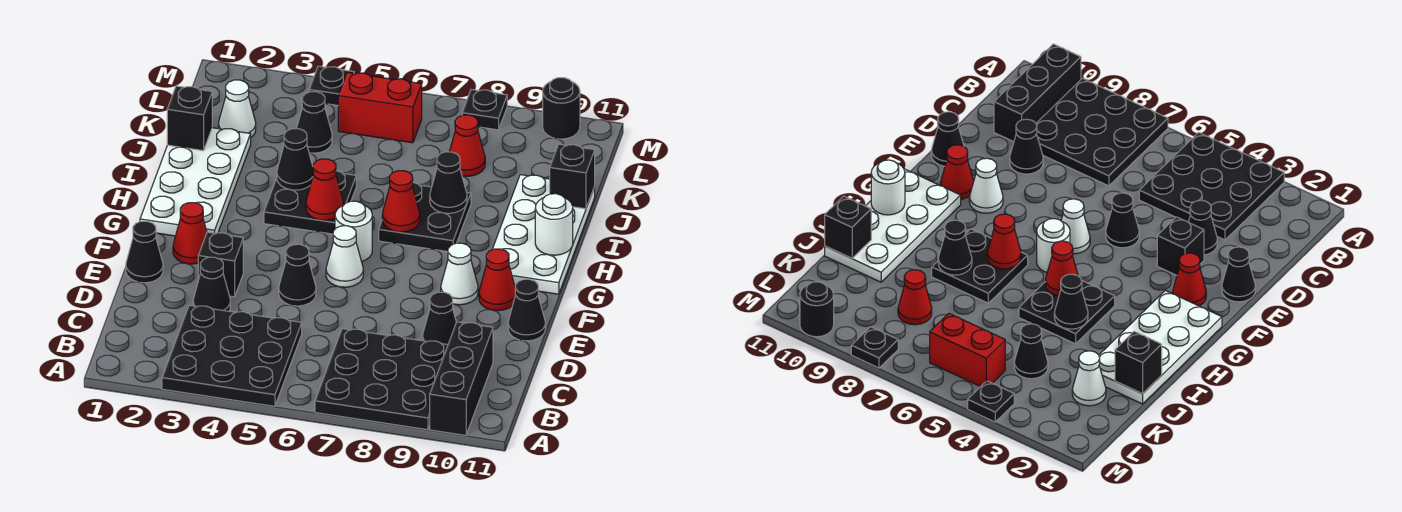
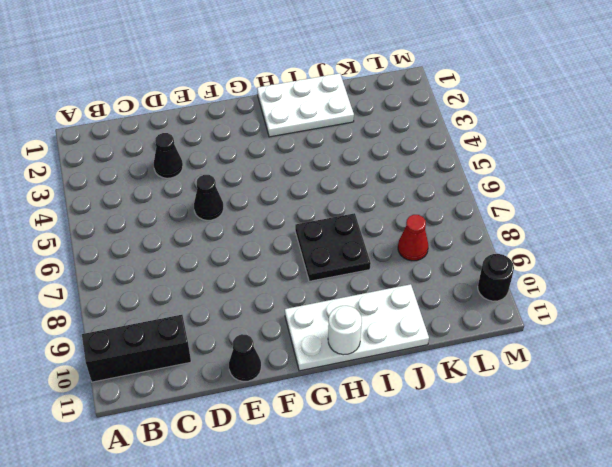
white 2x3 plate [257,73,354,137] -> white 2x4 plate [140,128,251,236]
none -> black 3x3 plate [162,305,302,406]
none -> black 3x3 plate [315,329,448,430]
none -> black 1x1 cone [423,292,456,345]
none -> black 1x1 cone [126,221,163,283]

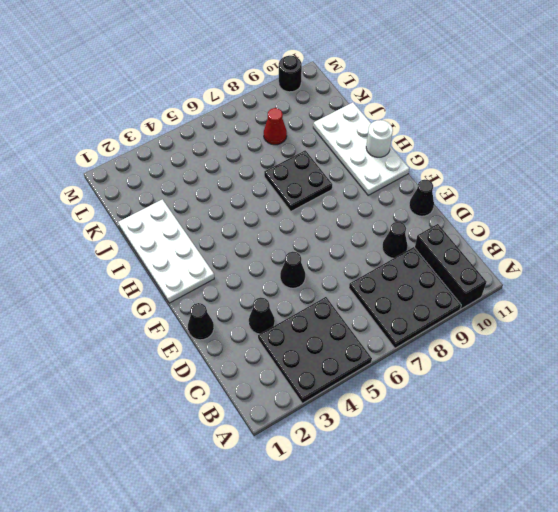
none -> black 1x1 brick [198,232,243,297]
none -> red 1x1 cone [173,203,207,264]
none -> white 1x1 cone [326,226,363,287]
none -> white 1x1 cone [441,243,478,305]

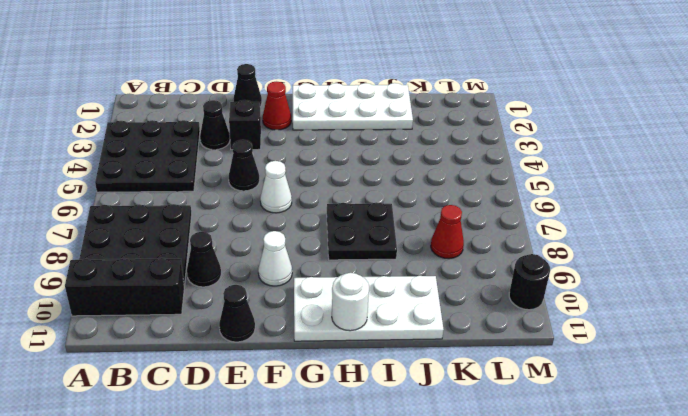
none -> red 1x1 cone [479,249,516,311]
none -> white 1x1 round brick [335,201,372,262]
none -> black 2x2 plate [264,171,356,234]
none -> white 1x1 cone [218,80,256,137]

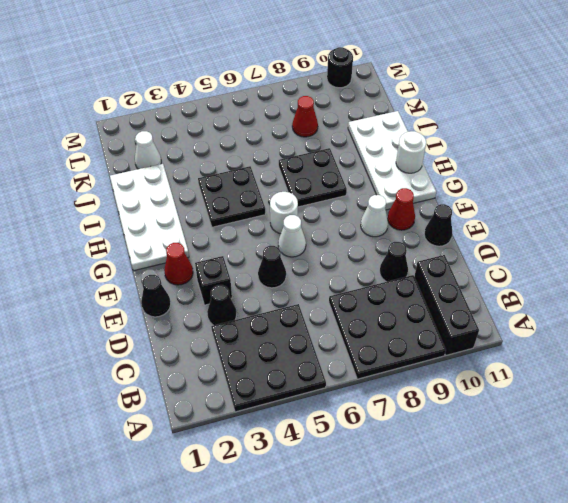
none -> black 1x1 cone [297,92,332,153]
none -> red 1x2 brick [338,72,422,143]
none -> black 1x1 plate [309,66,354,105]
none -> black 1x1 plate [462,89,507,130]

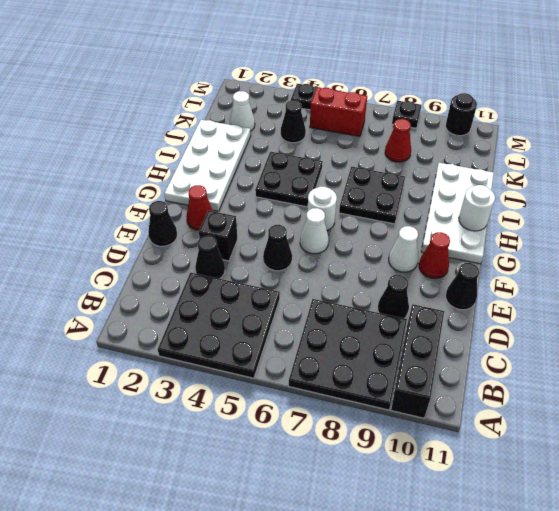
none -> red 1x1 cone [306,159,343,220]
none -> red 1x1 cone [382,171,420,232]
none -> black 1x1 cone [277,129,313,190]
none -> black 1x1 cone [430,152,467,213]

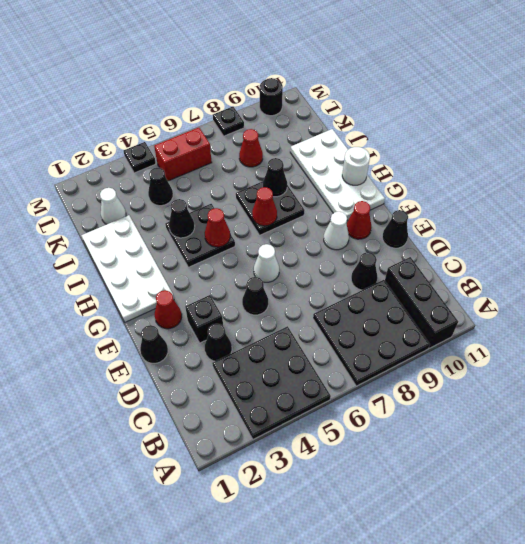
none -> white 1x1 round brick [335,201,372,262]
none -> black 1x1 brick [167,86,212,151]
none -> black 1x1 brick [550,144,595,209]

